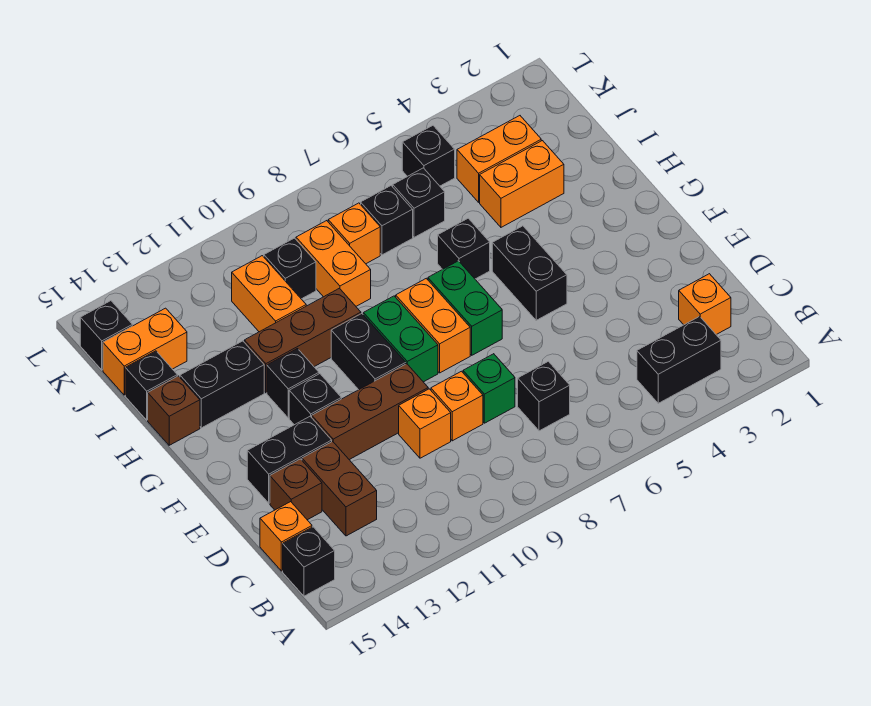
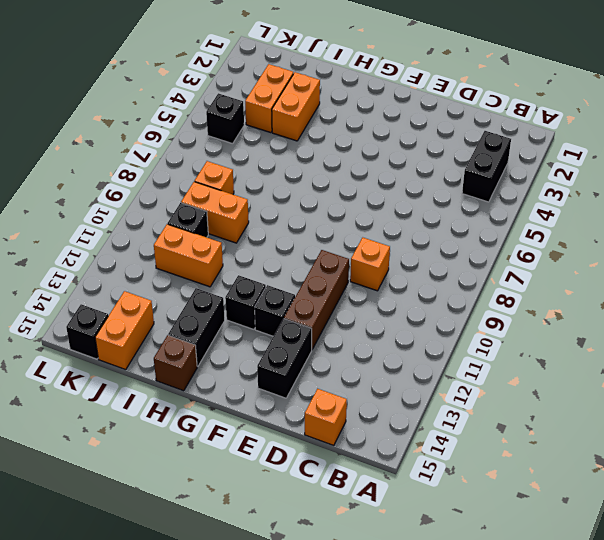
none -> black 1x1 brick [283,527,335,596]
none -> orange 1x1 brick [679,274,731,335]
none -> black 1x1 brick [518,361,570,431]
none -> brown 1x2 brick [302,441,377,536]

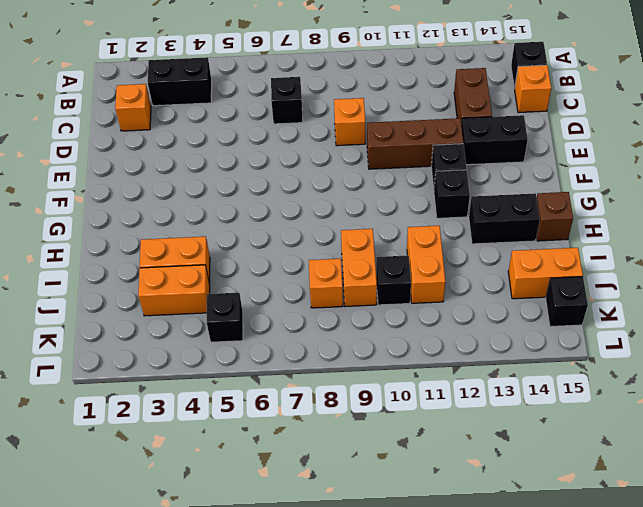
none -> green 1x1 brick [463,354,515,423]
none -> orange 1x1 brick [399,389,451,458]
none -> brown 1x1 brick [270,459,322,520]
none -> black 1x2 brick [492,226,567,320]

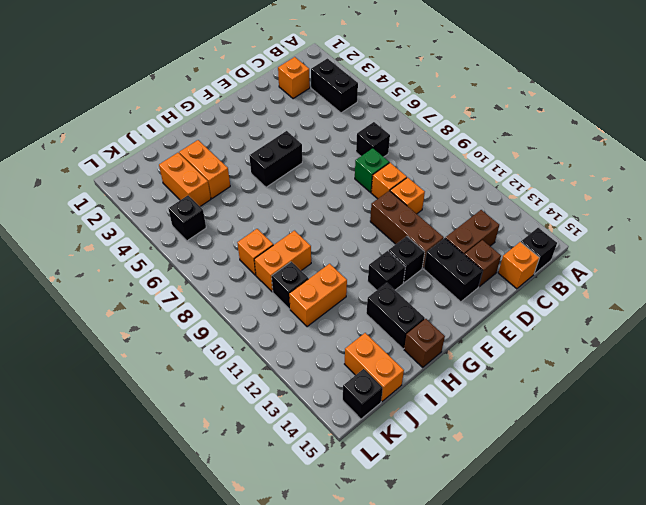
none -> green 1x2 brick [428,261,502,355]
none -> orange 1x2 brick [396,278,470,373]
none -> green 1x2 brick [363,296,438,382]
none -> black 1x2 brick [331,314,406,390]

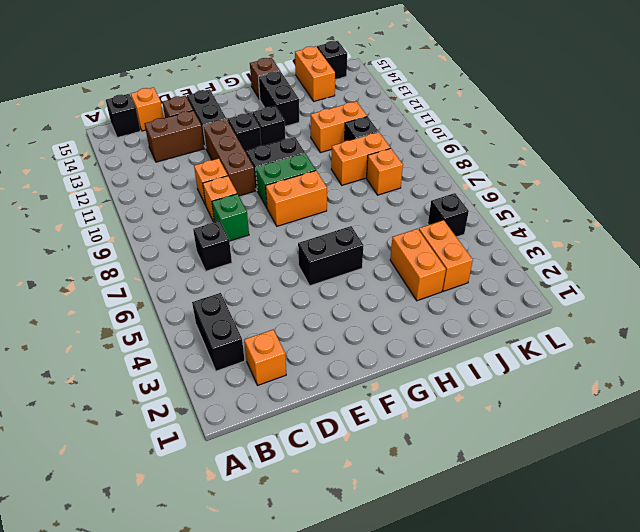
none -> green 1x2 brick [428,261,502,355]
none -> black 1x1 brick [438,218,490,279]
none -> brown 1x3 brick [244,288,361,393]
none -> black 1x1 brick [125,351,177,420]

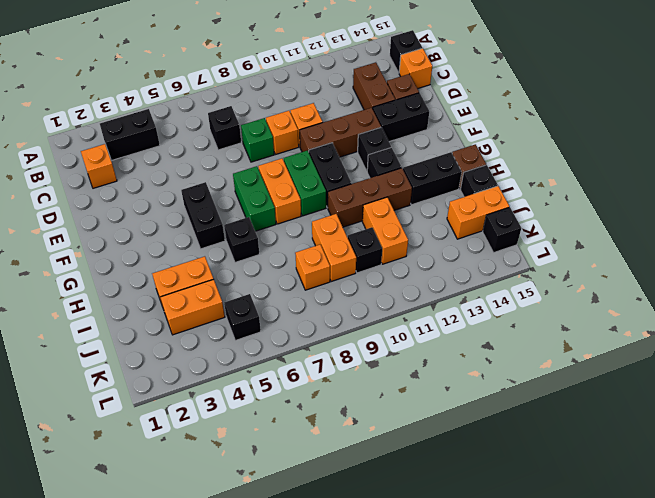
none -> black 1x1 brick [393,168,445,237]
none -> black 1x1 brick [361,186,413,255]

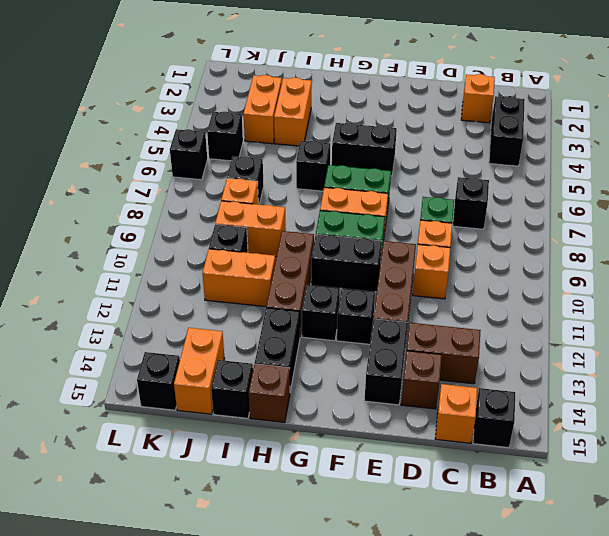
black 1x1 brick [170,129,207,180] -> black 1x1 brick moved to [393,168,445,237]

